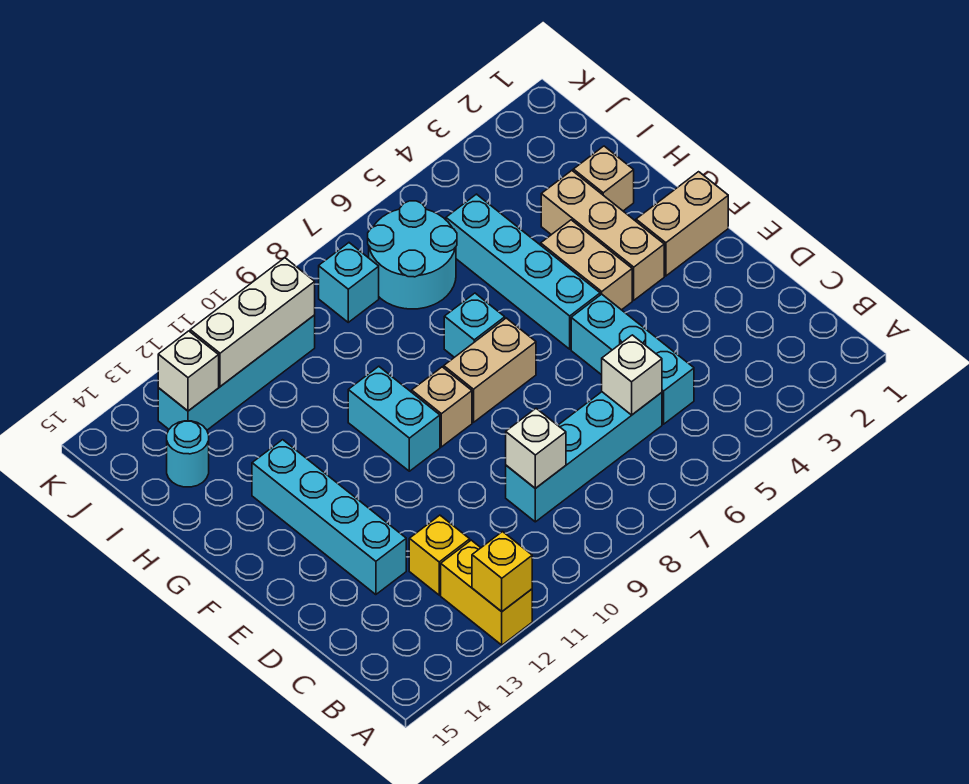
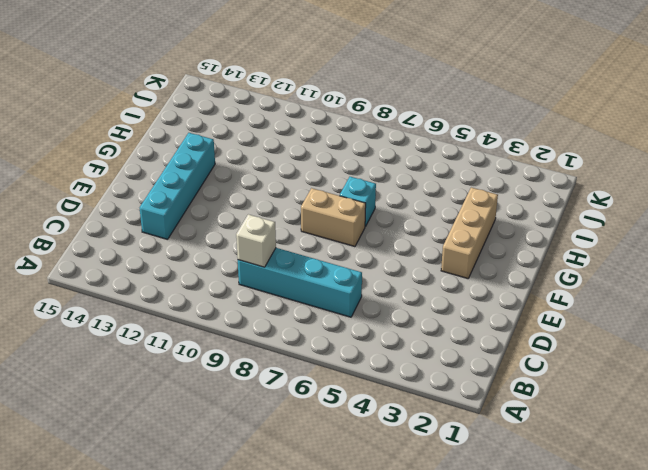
none -> yellow 1x2 brick [441,540,532,645]
none -> cyan 1x3 brick [571,294,694,424]
none -> yellow 1x1 brick [409,515,470,595]

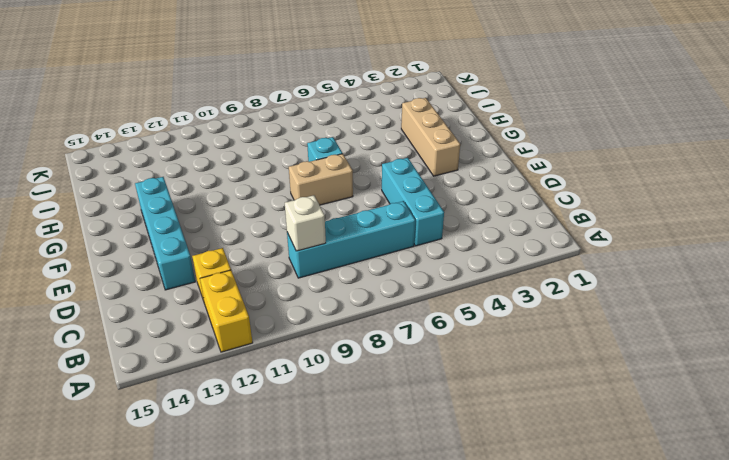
none -> tan 1x2 brick [636,172,728,276]
none -> tan 1x2 brick [541,220,632,310]
none -> cyan 1x4 brick [446,194,600,349]

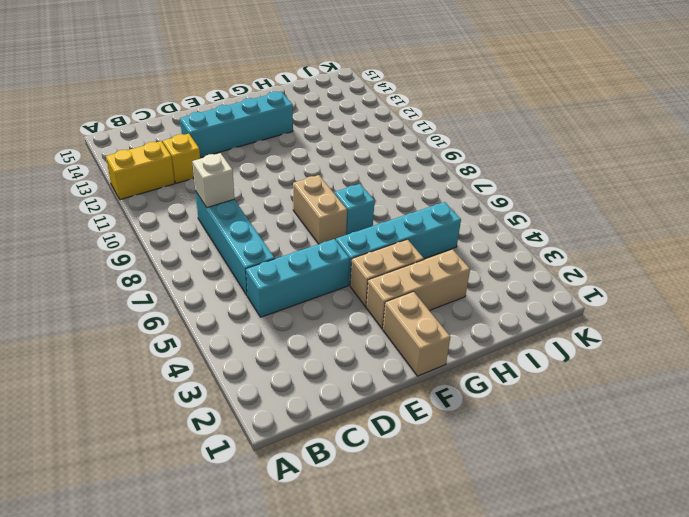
none -> tan 1x1 brick [412,367,472,447]
none -> cyan 1x2 brick [348,366,440,471]
none -> tan 1x1 brick [573,146,634,211]

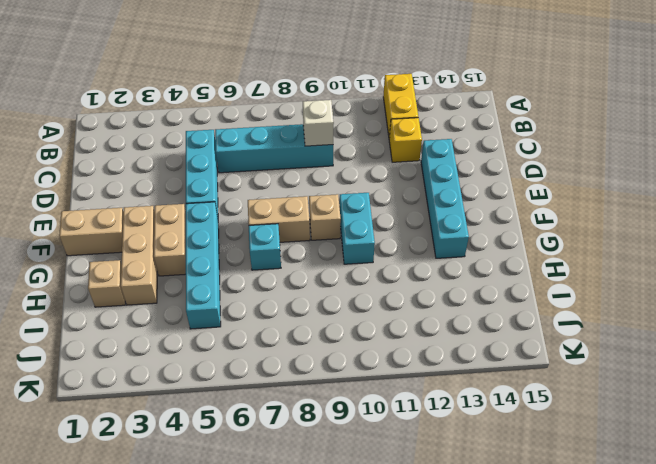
none -> cyan 2x2 round brick [368,201,457,309]
none -> cyan 1x1 round brick [167,421,209,487]
none -> cyan 1x1 brick [319,243,379,322]

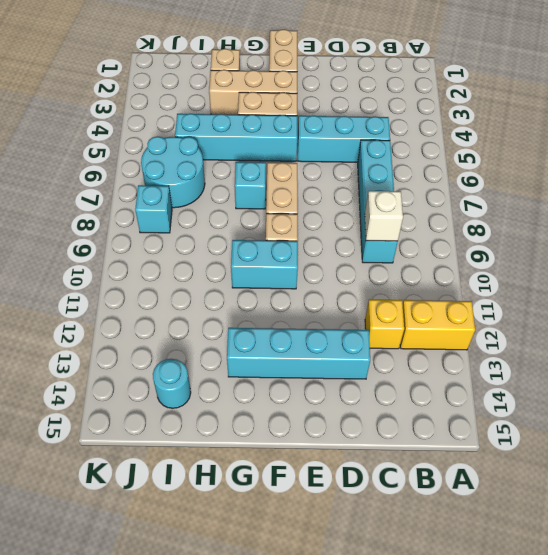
none -> cyan 1x4 brick [158,315,315,430]
none -> yellow 1x1 brick [472,532,532,611]
none -> white 1x1 brick [602,335,662,415]

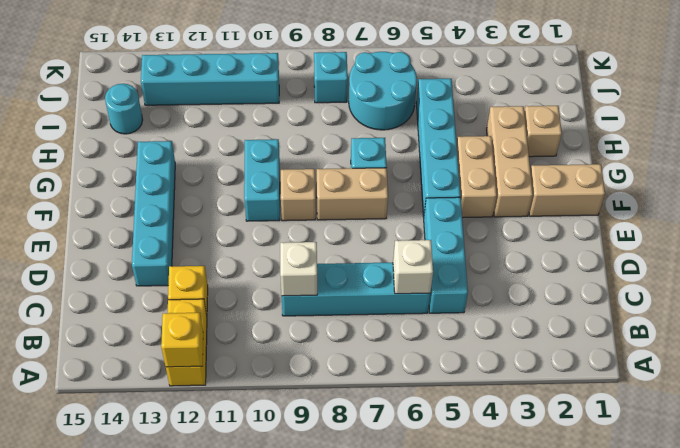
none -> white 1x3 brick [190,258,315,387]
none -> white 1x1 brick [158,331,219,411]

